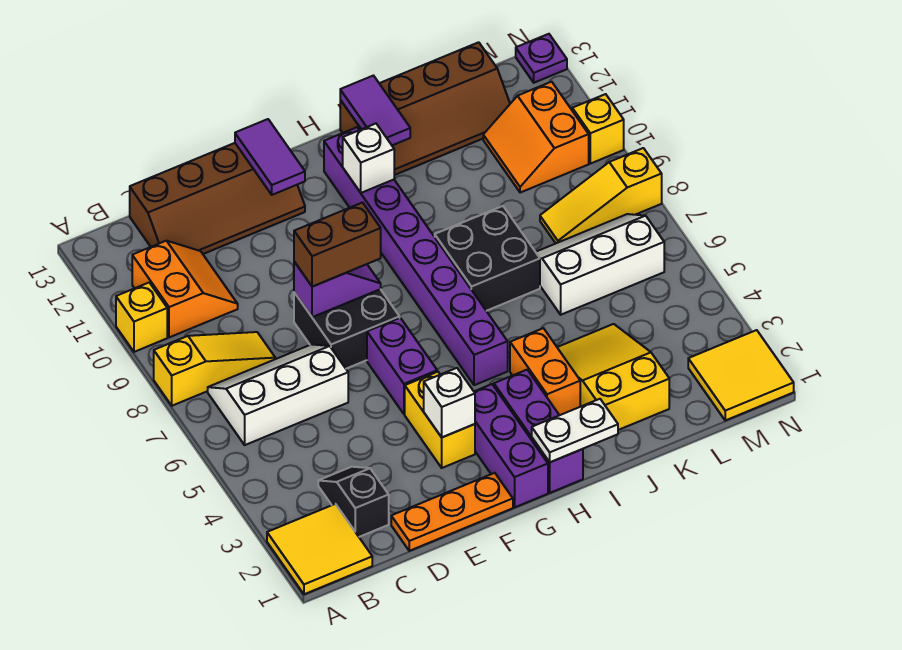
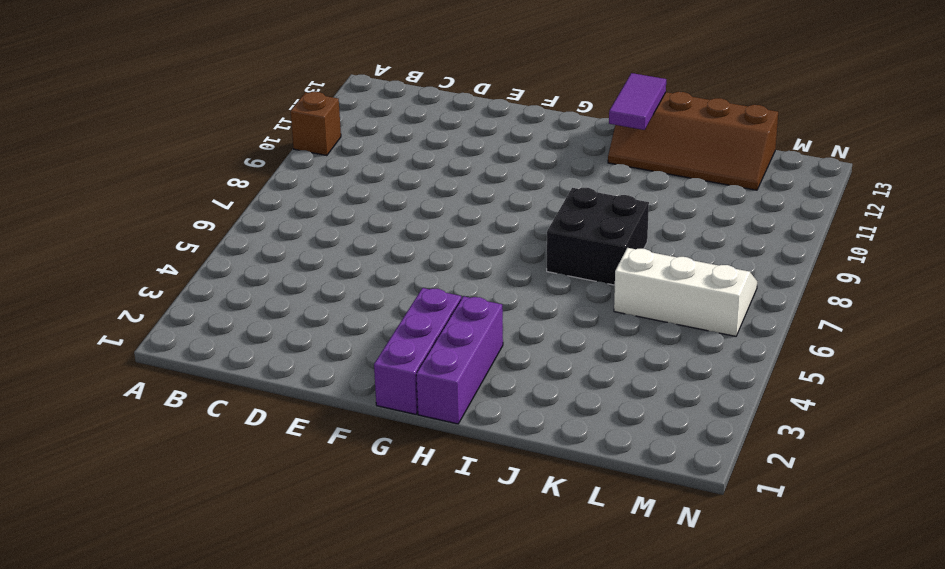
brown 1x1 brick [291,92,341,156] -> yellow 1x1 brick [116,283,167,352]
none -> yellow 2x2 tile [267,504,372,594]
none -> yellow 1x3 slope [154,332,275,406]
none -> white 2x3 slope [208,344,348,445]
none -> orange 2x2 slope [132,241,238,337]

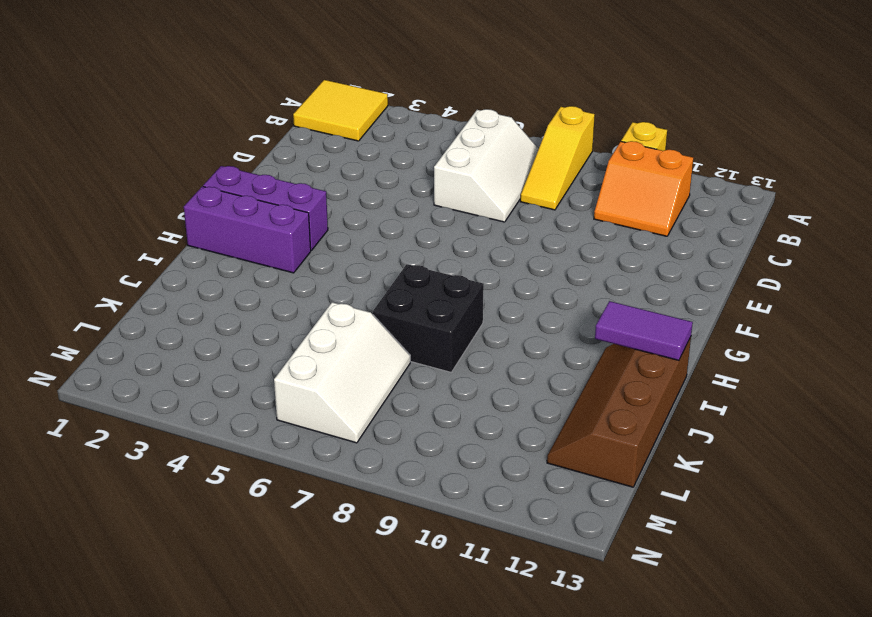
none -> black 1x2 slope [318,467,389,537]
none -> brown 2x4 slope [130,143,305,254]
none -> orange 1x3 plate [391,473,513,551]
none -> black 2x2 brick [294,289,400,369]

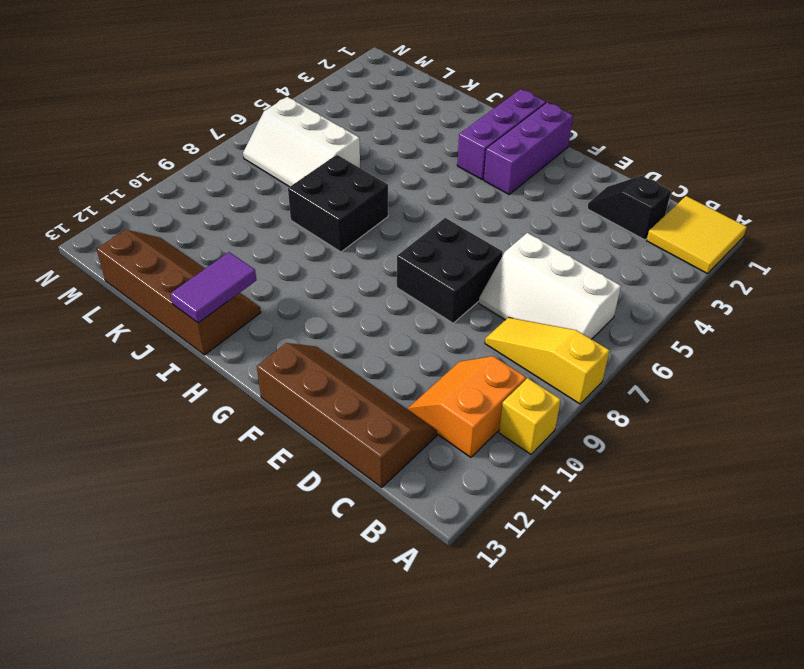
black 1x2 slope [587,176,671,240] -> black 1x2 slope turned to [318,467,389,537]
none -> orange 1x3 plate [391,473,513,551]
none -> yellow 1x2 brick [405,372,475,468]
none -> purple 1x2 brick [367,318,437,414]
none -> purple 1x8 brick [324,127,508,385]

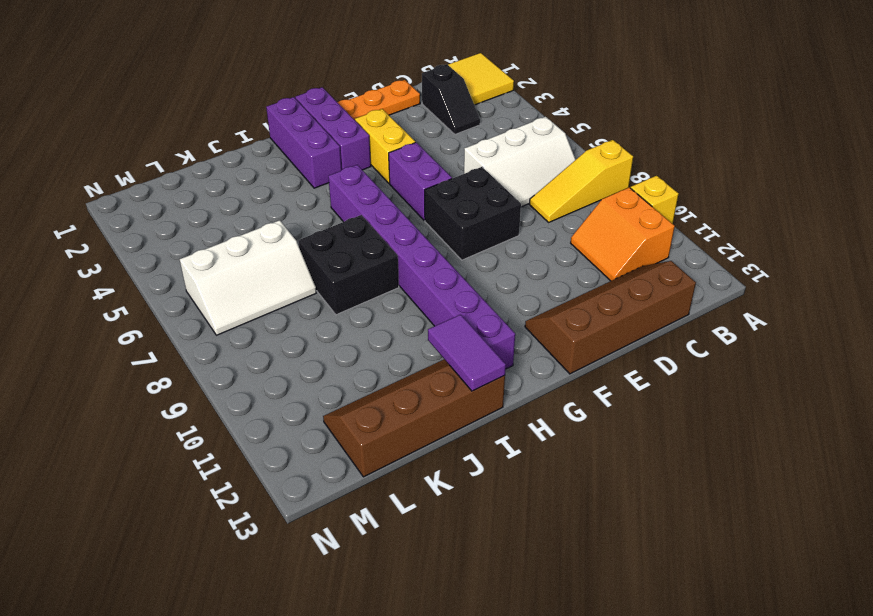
none -> orange 1x2 brick [510,328,580,415]
none -> yellow 2x3 slope [557,324,669,430]
none -> yellow 1x3 slope [540,148,662,243]
none -> orange 2x2 slope [483,82,589,193]

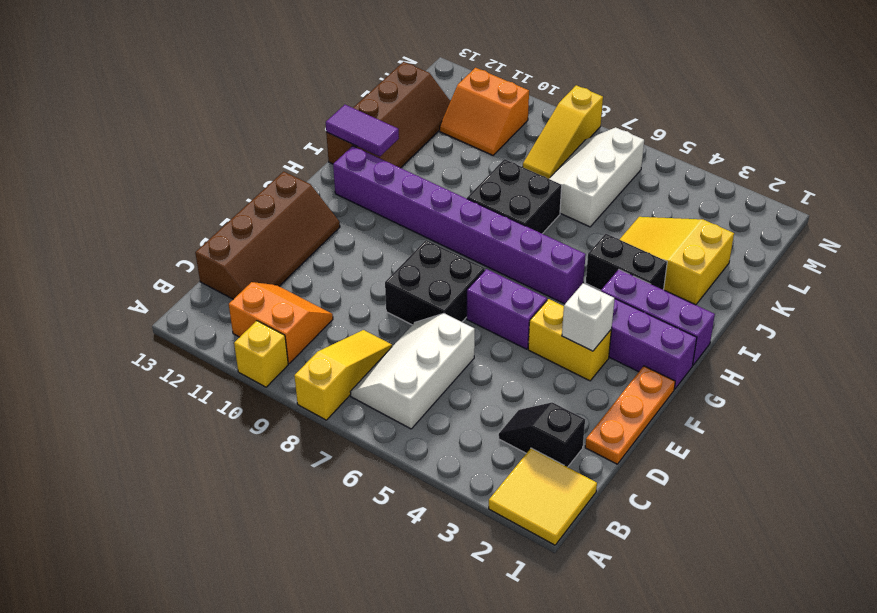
black 1x2 brick [586,234,667,290] -> orange 1x2 brick [510,328,580,415]
none -> yellow 2x2 tile [688,330,794,420]
none -> yellow 1x1 brick [572,94,624,164]
none -> purple 1x1 plate [516,34,567,83]
none -> purple 1x2 slope [294,262,381,317]

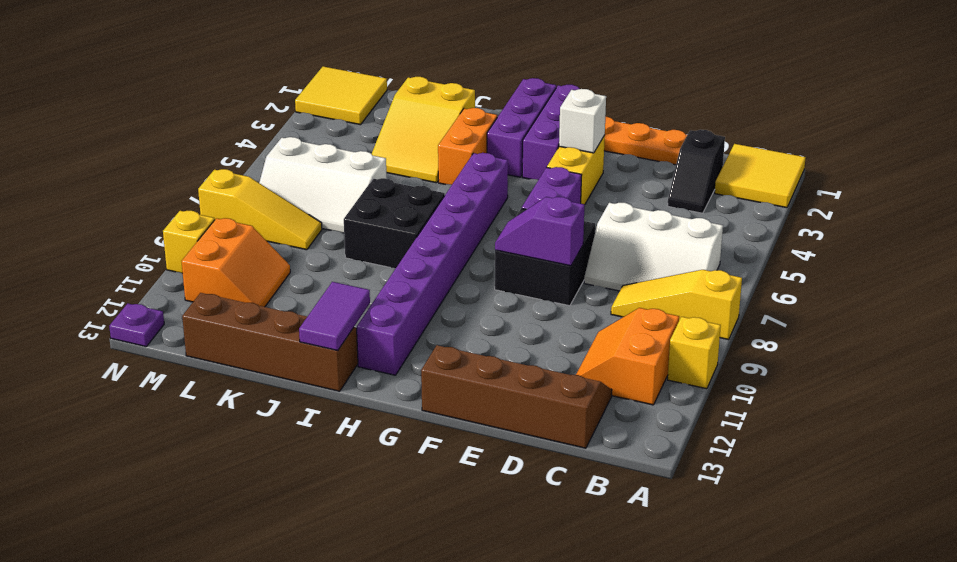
none -> purple 1x2 tile [235,119,305,195]
none -> white 1x2 plate [532,399,618,462]
none -> white 1x1 brick [343,124,394,193]
none -> brown 1x2 brick [294,203,381,287]

